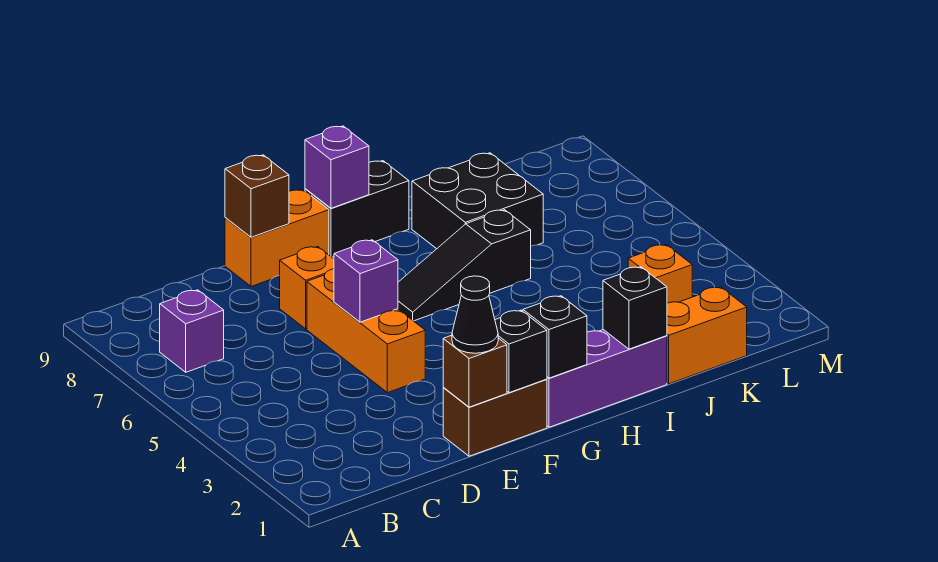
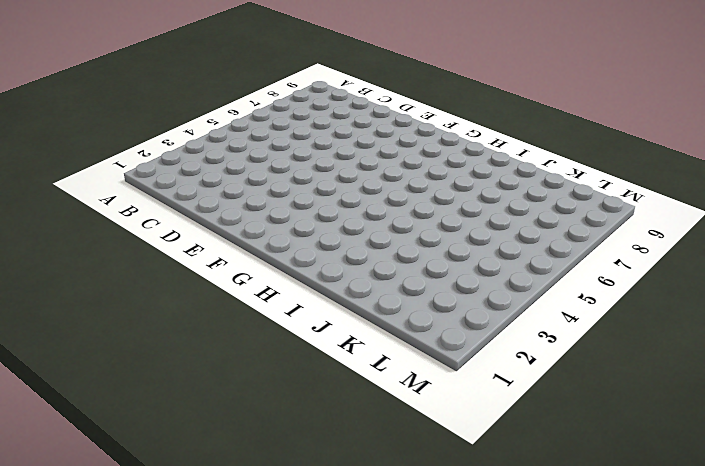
none -> purple 1x1 brick [160,290,224,372]
none -> brown 1x2 brick [443,379,547,456]
none -> orange 1x3 brick [307,269,425,393]

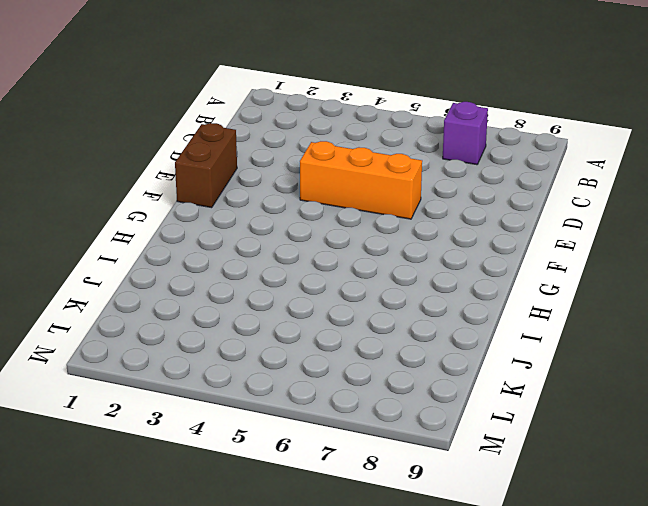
none -> orange 1x1 brick [280,247,334,329]
none -> orange 1x2 brick [225,190,329,286]
none -> purple 1x3 brick [547,330,667,427]

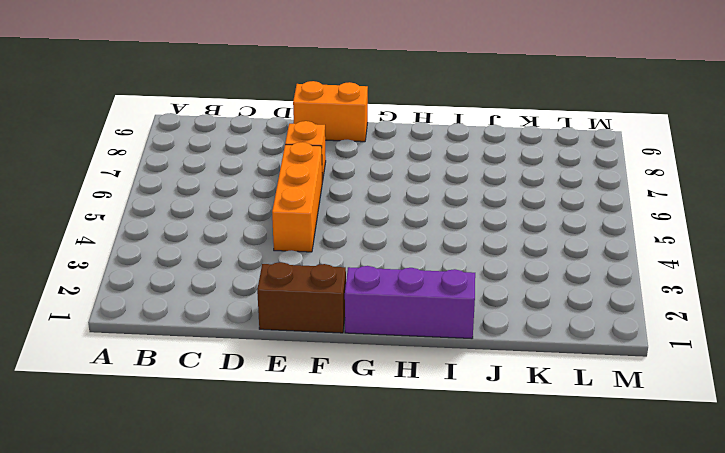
none -> purple 1x1 brick [160,290,224,372]
none -> black 1x3 slope [398,210,531,321]
none -> black 1x2 brick [305,161,409,257]

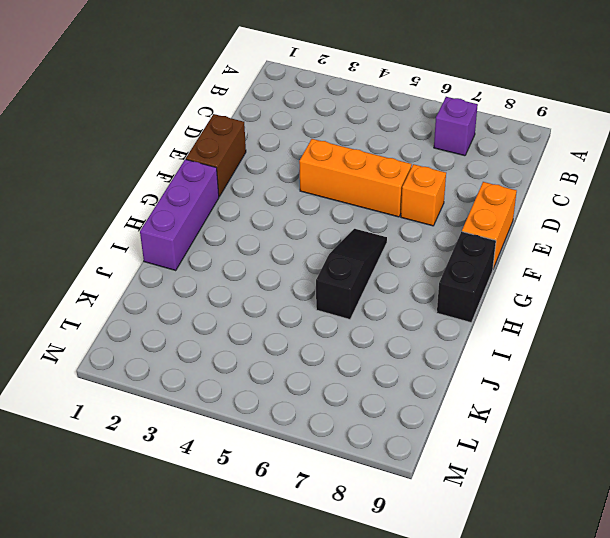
none -> black 2x2 brick [412,153,543,249]
none -> orange 1x2 brick [667,287,747,384]
none -> orange 1x1 brick [628,245,692,303]

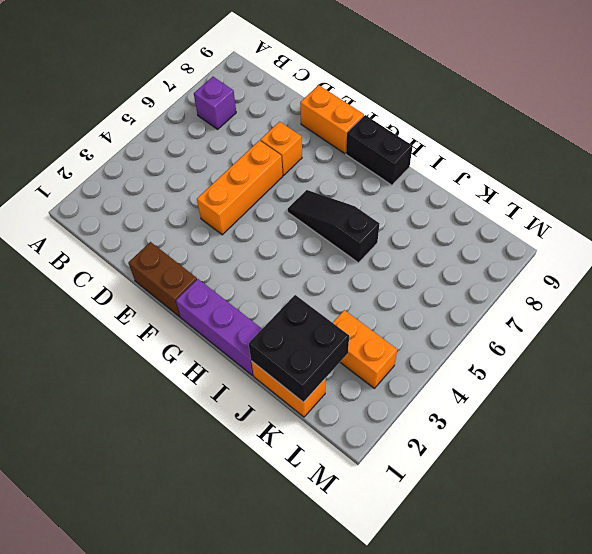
black 2x2 brick [249,295,349,402] -> black 2x2 brick moved to [412,153,543,249]
orange 1x2 brick [333,310,397,388] -> orange 1x1 brick [628,245,692,303]
none -> brown 1x1 brick [443,335,507,407]
none -> purple 1x1 brick [334,240,398,322]
none -> brown 1x1 brick [225,155,289,237]

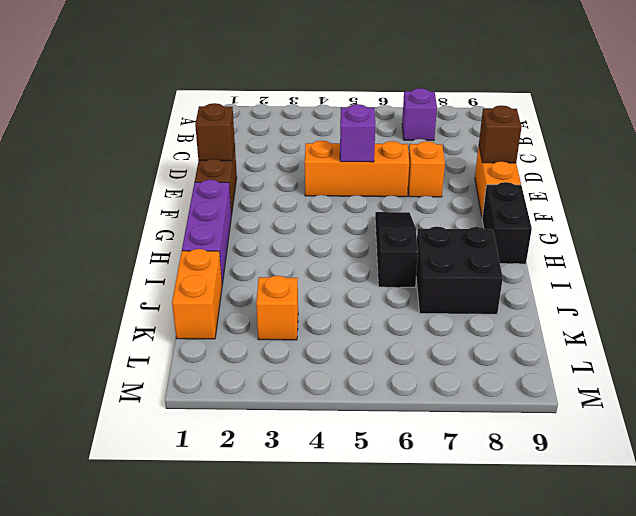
none -> black 1x1 brick [495,310,547,393]
none -> black 1x1 brick [523,296,587,378]
none -> purple 1x1 brick [305,126,369,208]

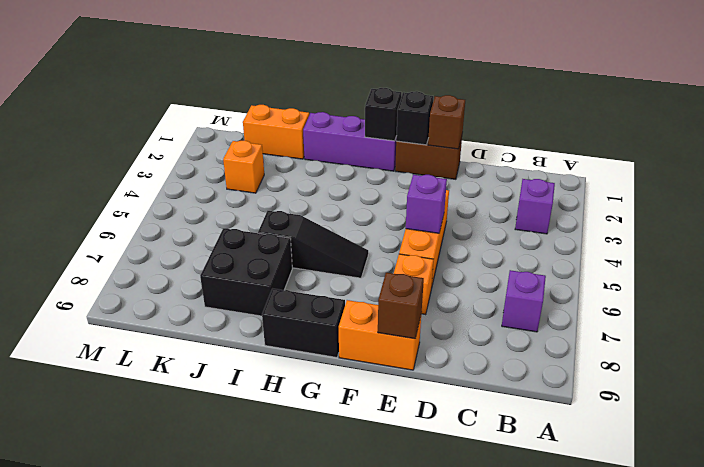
purple 1x1 brick [515,179,555,234] -> purple 1x1 brick moved to [305,126,369,208]
none -> black 1x1 brick [603,267,667,349]
none -> black 1x1 cone [452,276,498,353]

